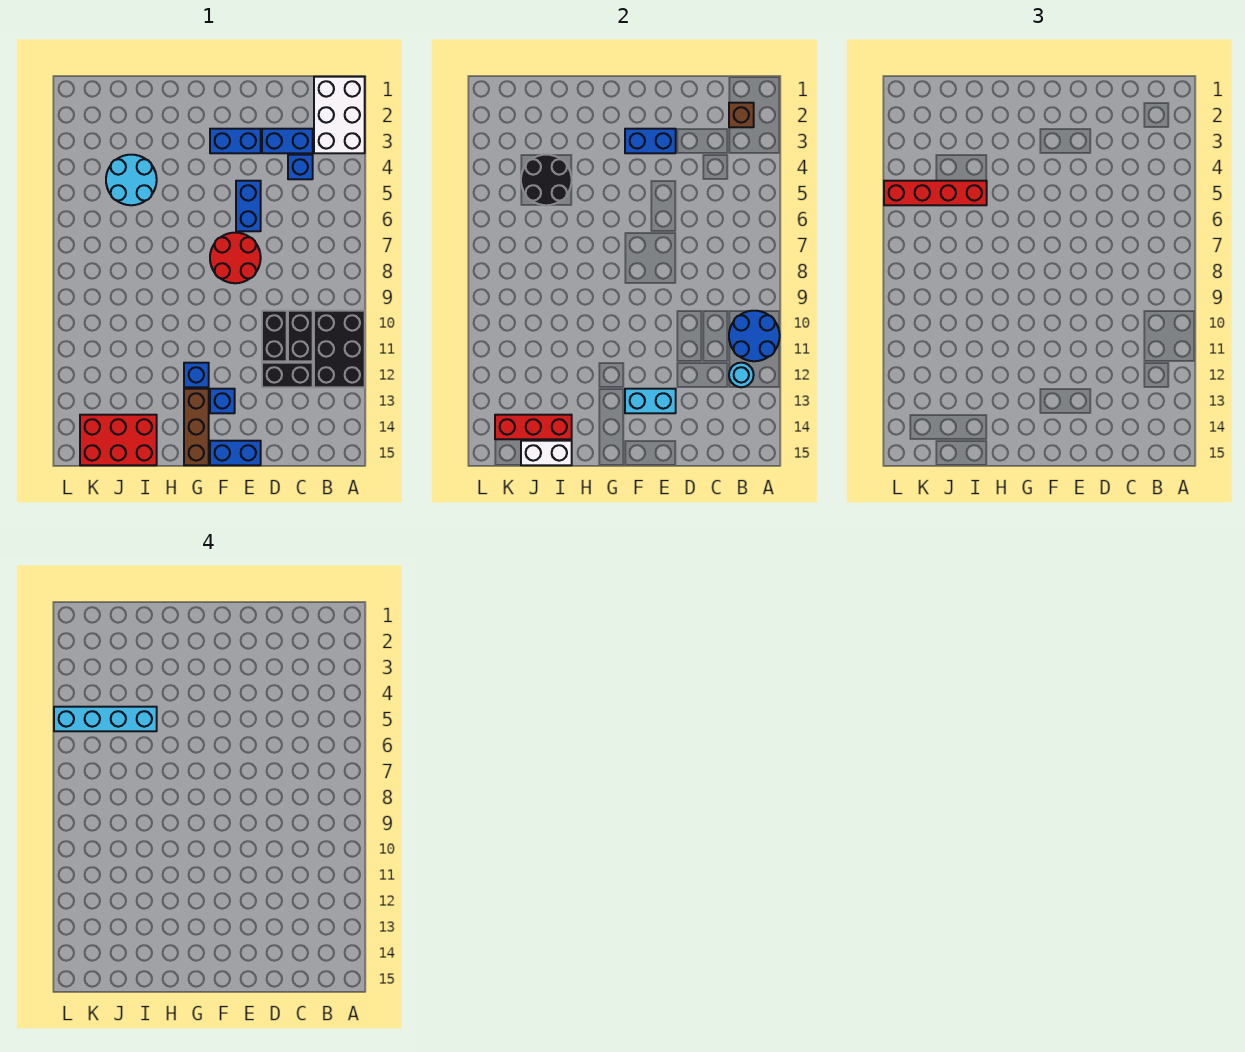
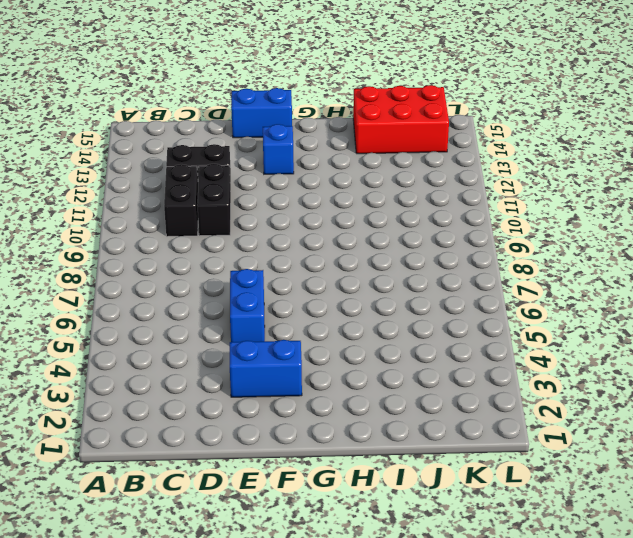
none -> white 2x3 brick [314,77,365,153]
none -> black 2x3 brick [314,311,365,387]
none -> blue 1x2 brick [262,129,313,153]

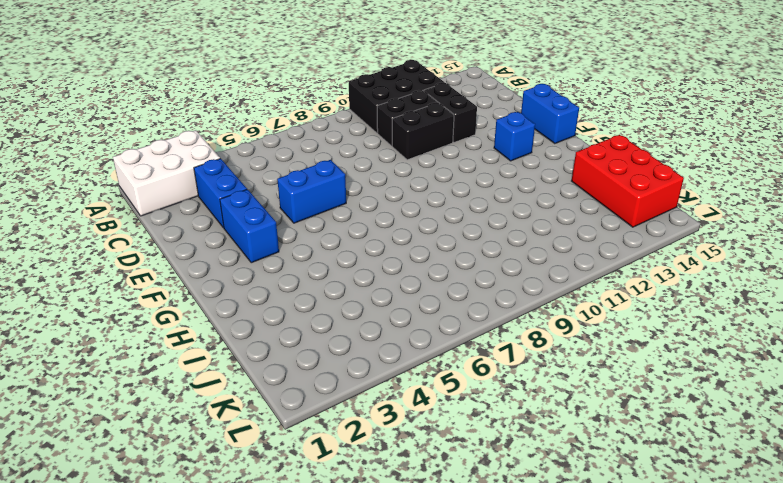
none -> blue 1x1 brick [288,155,313,179]
none -> red 2x2 round brick [210,233,261,283]
none -> blue 1x1 brick [184,363,209,387]

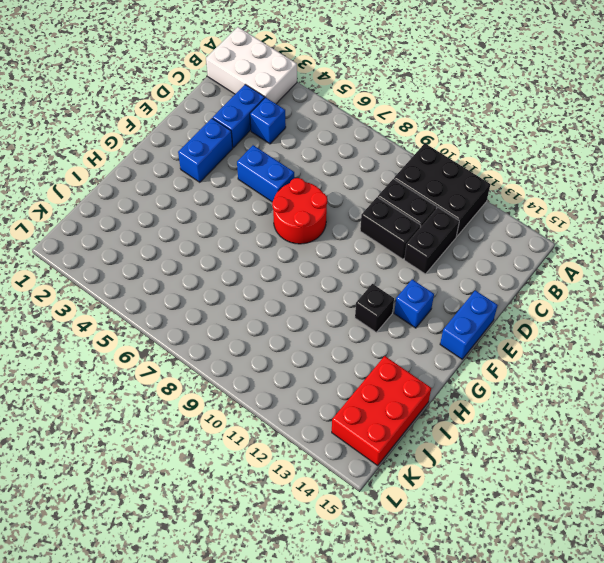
black 1x1 brick [355,284,394,332] -> blue 1x1 brick [184,363,209,387]
none -> brown 1x3 brick [184,389,209,465]
none -> cyan 2x2 round brick [106,155,157,205]
none -> blue 2x2 round brick [729,311,780,361]

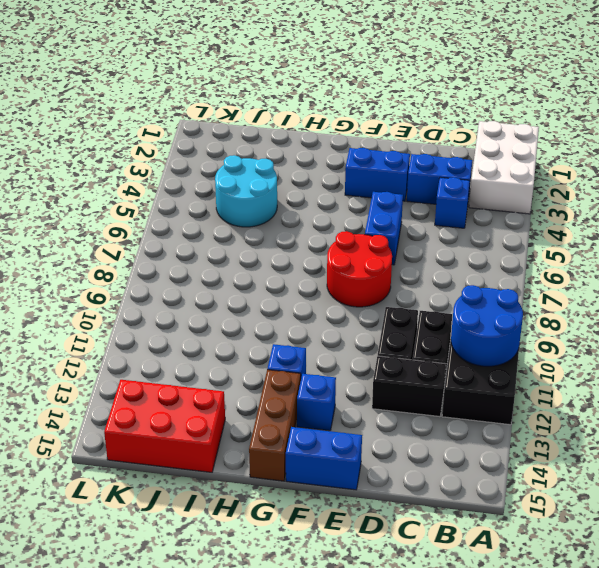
none -> brown 1x1 brick [729,103,754,127]
none -> cyan 1x1 round brick [729,363,754,387]
none -> blue 1x2 brick [625,129,676,153]

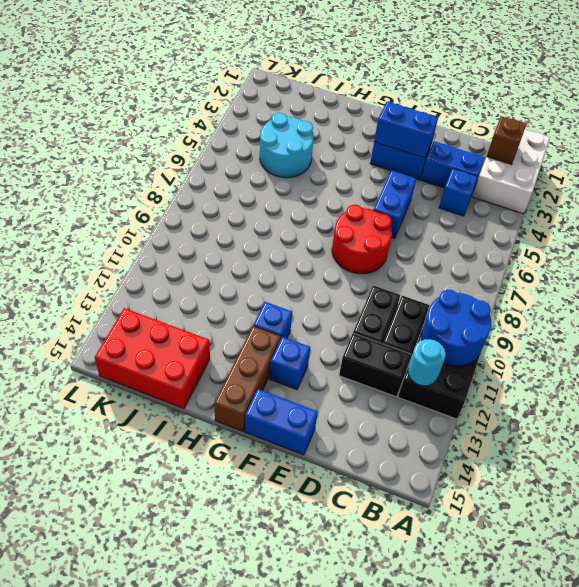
none -> cyan 1x2 brick [625,389,676,413]
none -> black 2x2 round brick [521,155,572,205]
none -> red 1x3 brick [495,415,572,439]

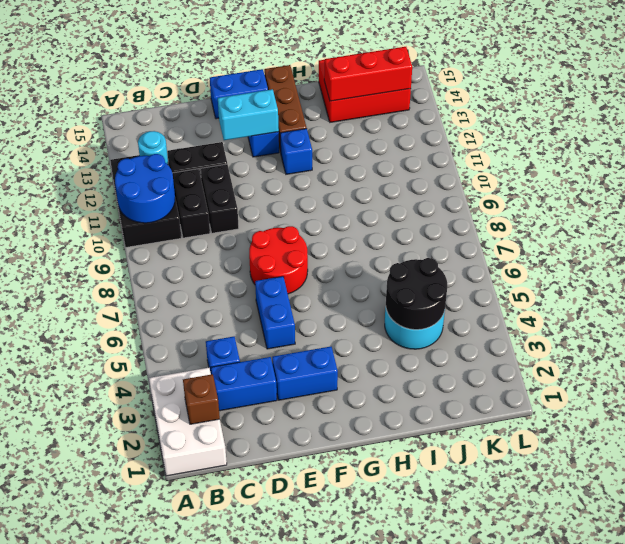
none -> blue 1x2 brick [625,129,676,153]
none -> white 1x2 brick [521,441,572,465]
none -> red 1x4 brick [884,181,987,205]

